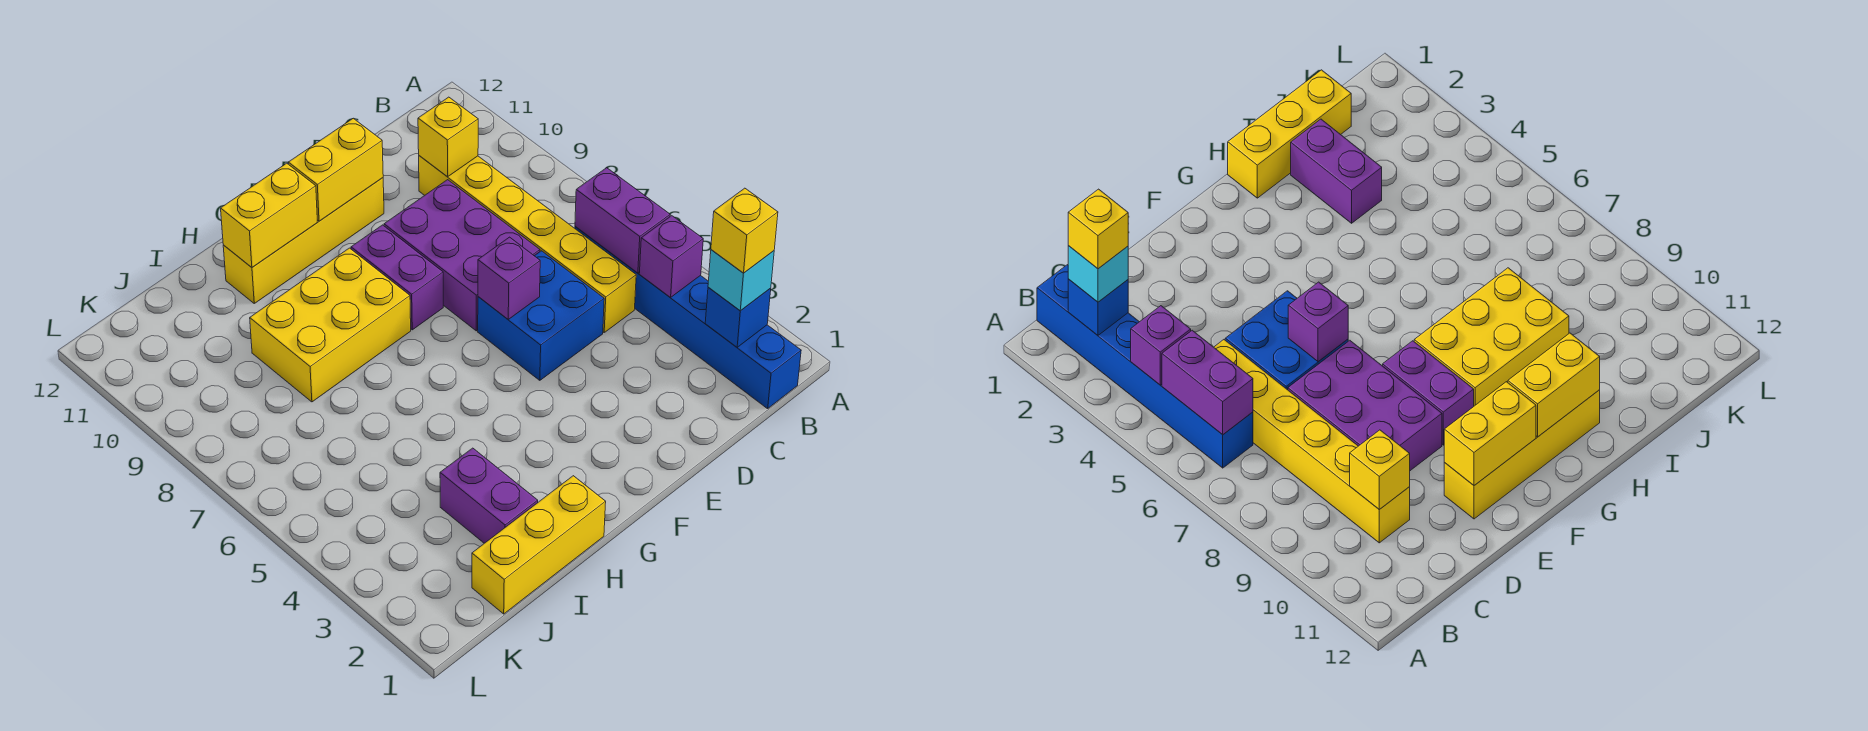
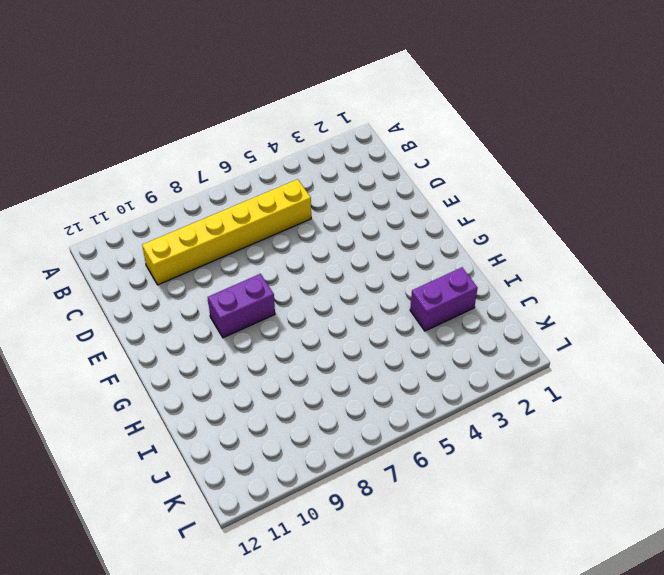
none -> blue 1x6 brick [575,226,801,409]
none -> blue 2x2 brick [478,251,604,380]
none -> purple 2x3 brick [384,180,540,331]

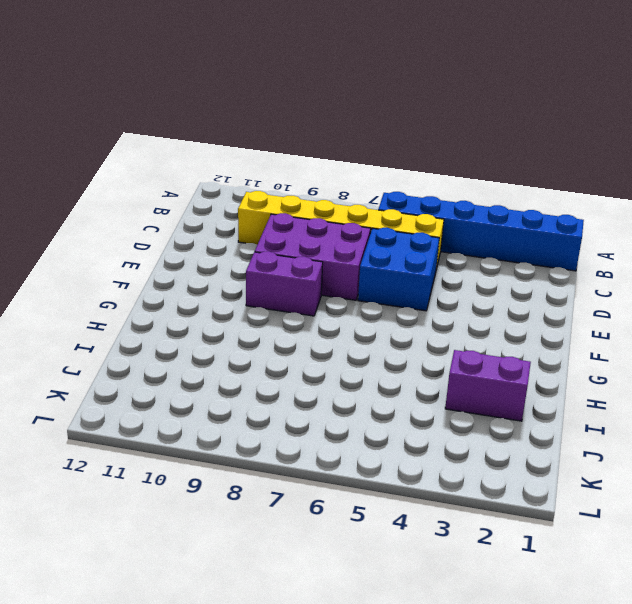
none -> yellow 1x4 brick [223,178,384,303]
none -> yellow 2x3 brick [250,248,411,402]
none -> yellow 1x3 brick [472,476,606,614]

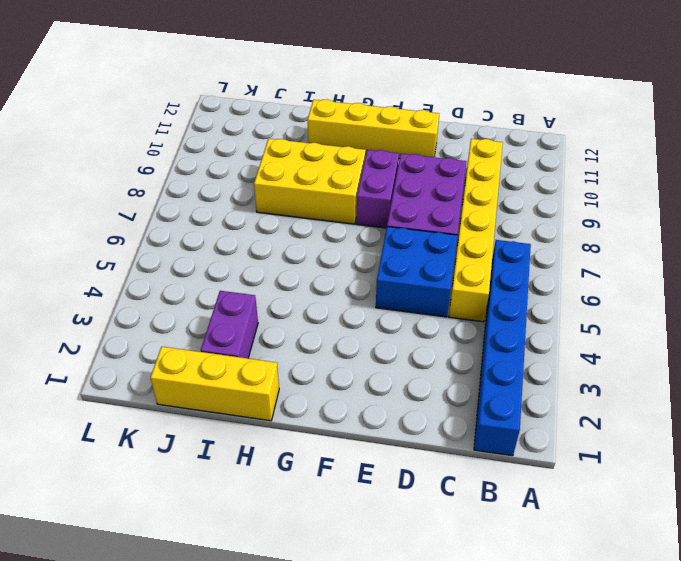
none -> blue 1x1 brick [705,287,771,347]
none -> purple 1x1 brick [639,216,703,298]
none -> purple 1x2 brick [575,168,670,273]

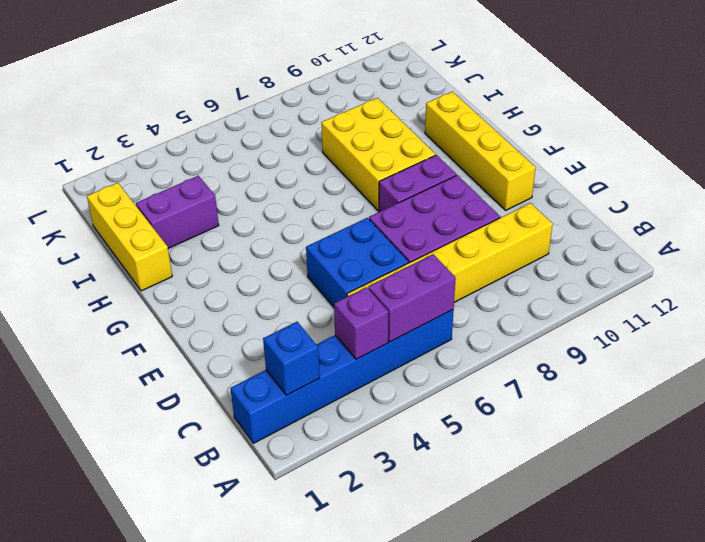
none -> yellow 1x1 brick [418,97,478,177]
none -> purple 1x1 brick [478,237,540,319]
none -> yellow 1x2 brick [288,118,383,221]

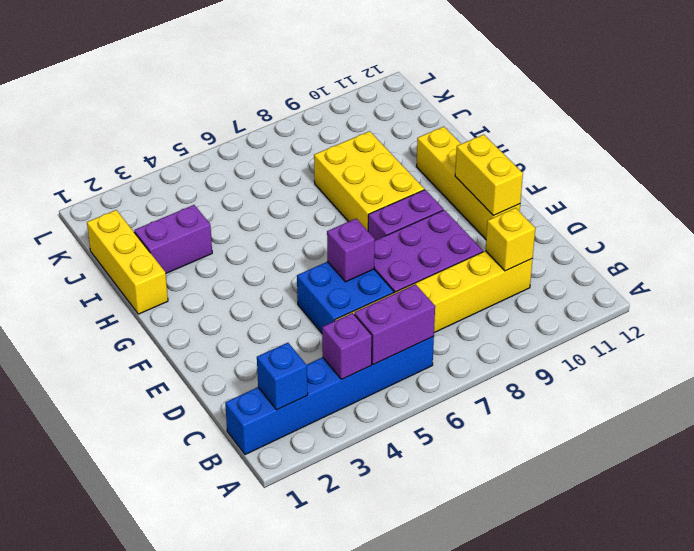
none -> yellow 1x2 brick [221,163,317,267]
none -> cyan 1x1 brick [708,250,774,311]
none -> yellow 1x1 brick [711,188,778,273]

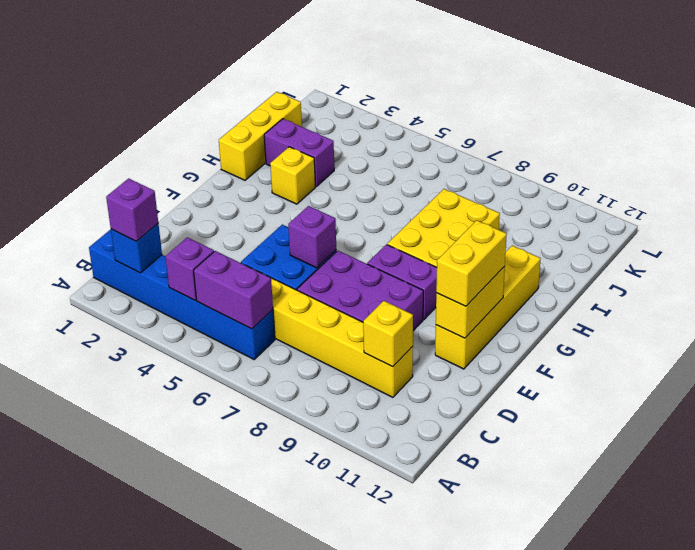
purple 1x1 brick [106,179,158,241] -> cyan 1x1 brick [708,250,774,311]
yellow 1x2 brick [436,220,507,306] -> yellow 1x2 brick moved to [221,163,317,267]
yellow 1x1 brick [270,147,315,204] -> yellow 1x1 brick moved to [711,188,778,273]

